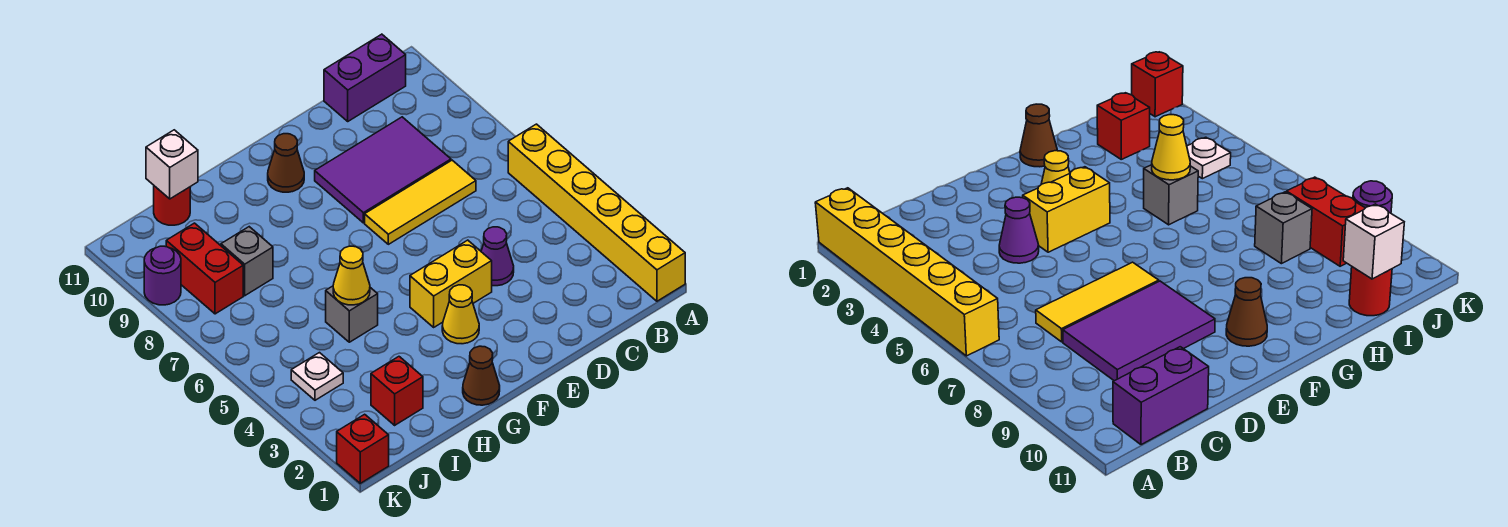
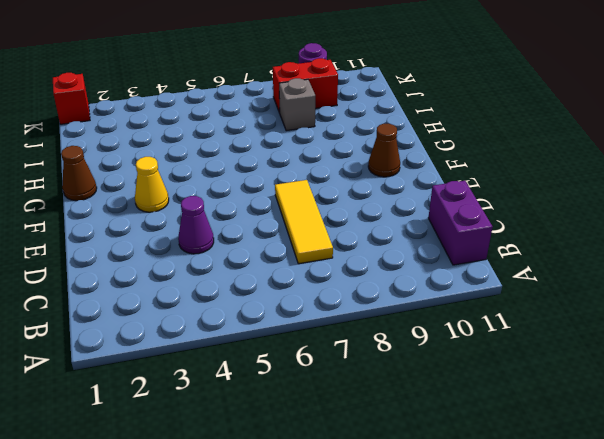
none -> yellow 1x6 brick [508,124,685,301]
none -> purple 2x3 tile [315,117,451,223]
none -> yellow 1x2 brick [410,240,492,327]

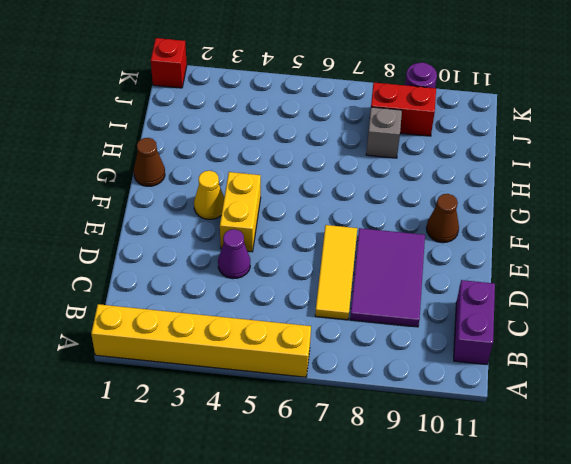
none -> grey 1x1 brick [326,286,378,342]
none -> red 1x1 brick [371,357,423,425]
none -> red 1x1 round brick [154,186,190,225]

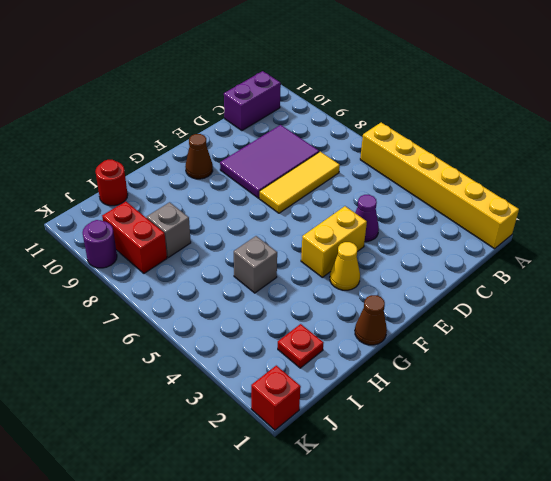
red 1x1 plate [278,324,323,368] -> red 1x1 brick [371,357,423,425]
none -> white 1x1 plate [291,353,343,400]
none -> yellow 1x1 cone [333,246,370,305]
none -> white 1x1 brick [146,130,198,199]

